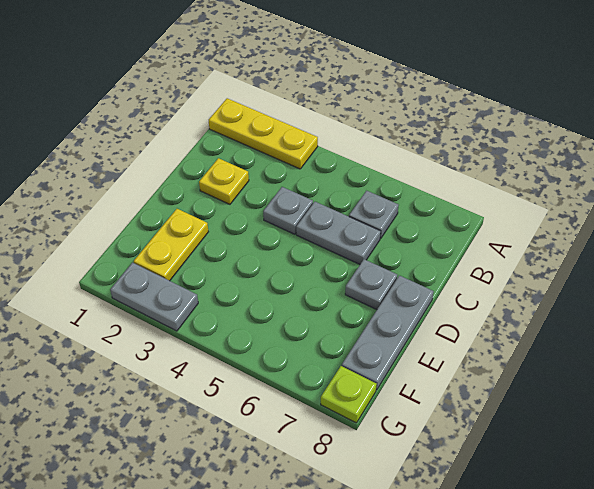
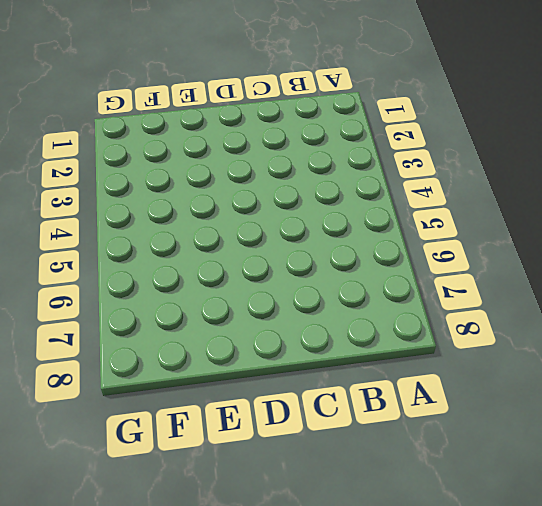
none -> yellow 1x3 plate [209,98,318,169]
none -> grey 1x1 plate [349,191,399,239]

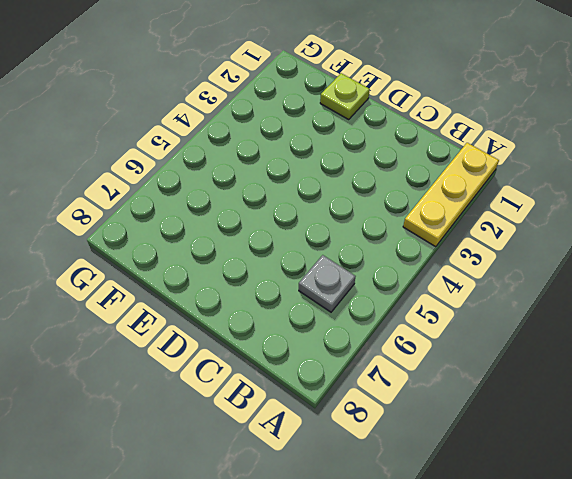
lime 1x1 plate [320,73,370,119] -> lime 1x1 plate moved to [321,366,377,423]
none -> yellow 1x1 plate [199,158,249,204]
none -> grey 1x1 plate [263,187,313,234]

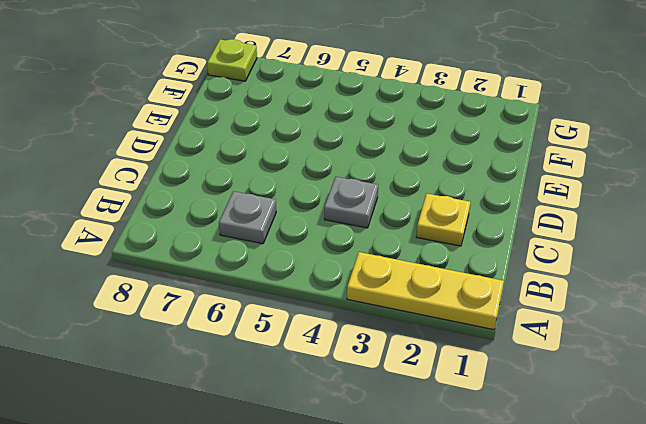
none -> grey 1x2 plate [296,202,381,264]
none -> grey 1x1 plate [345,259,397,310]

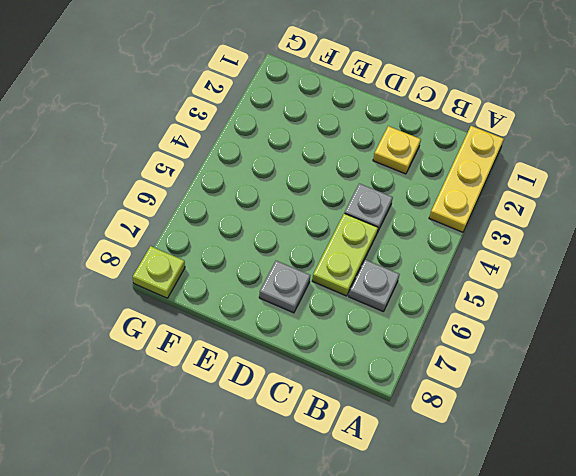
lime 1x2 plate [312,214,378,296] -> grey 1x2 plate [296,202,381,264]
none -> grey 1x3 plate [342,275,434,390]
none -> yellow 1x2 plate [134,209,208,281]

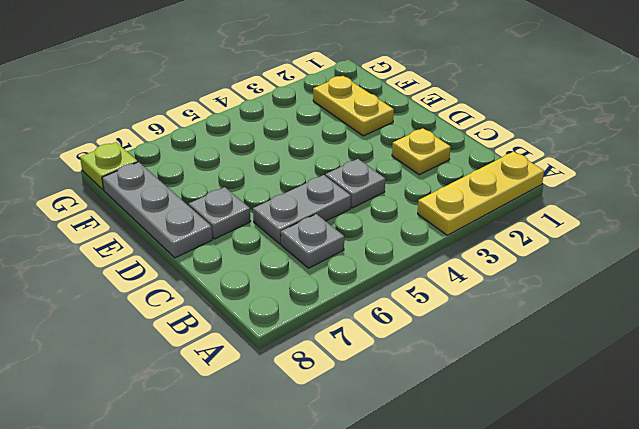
none -> grey 1x2 plate [110,263,198,331]

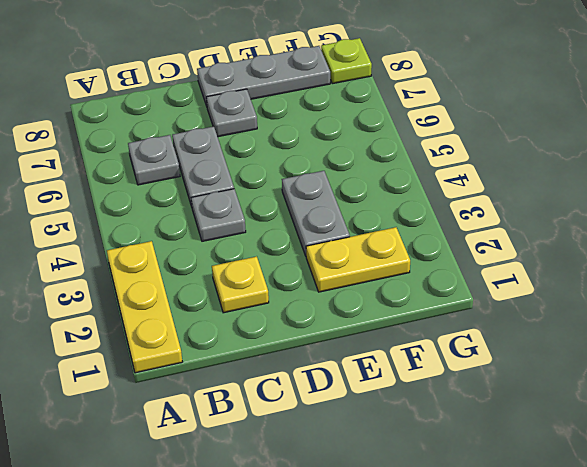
grey 1x2 plate [282,171,350,256] -> grey 1x2 plate moved to [110,263,198,331]

